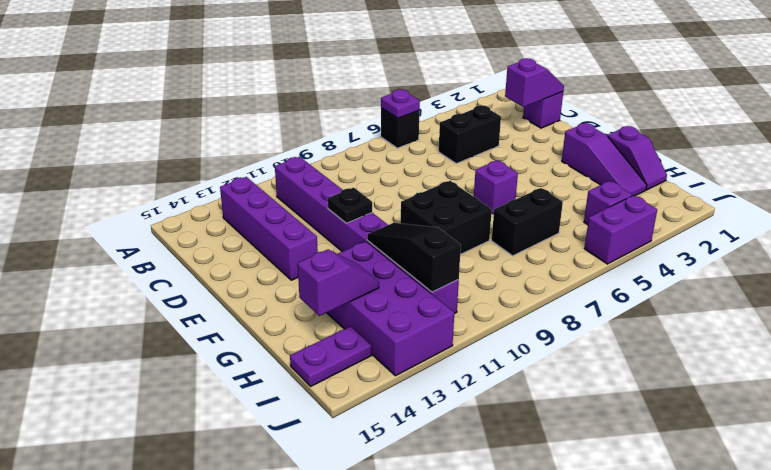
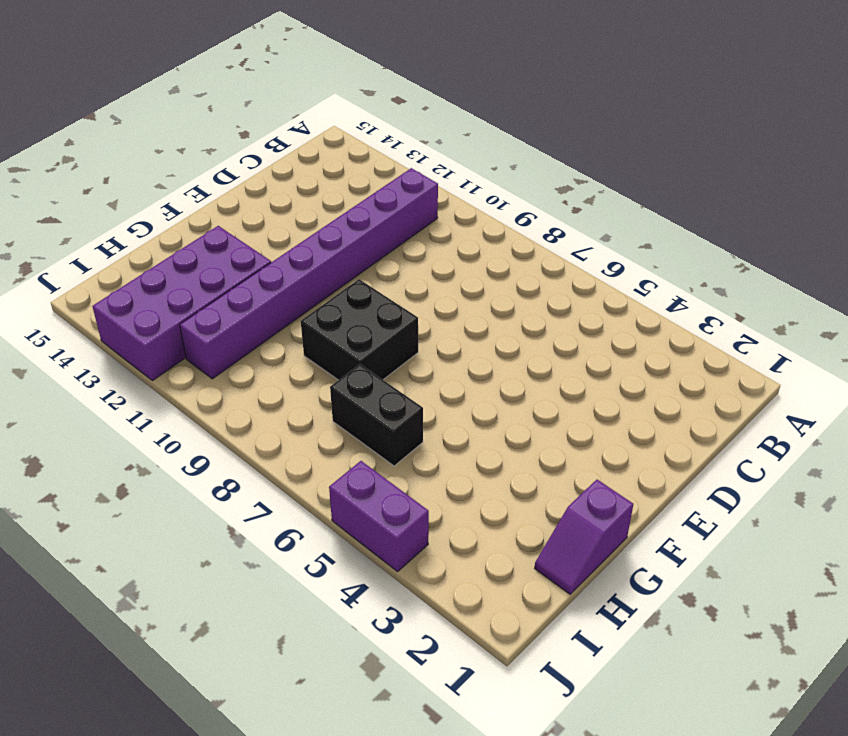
none -> black 1x1 brick [381,108,419,148]
none -> purple 1x4 brick [220,177,318,280]
none -> purple 1x1 brick [523,92,563,128]

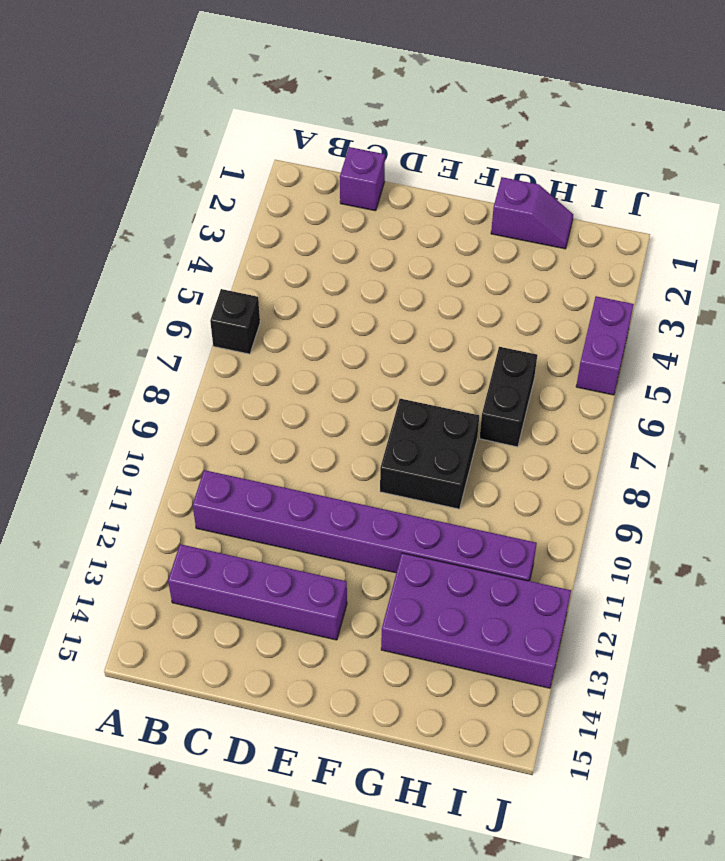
none -> black 1x2 brick [439,105,501,164]
none -> purple 1x3 slope [562,123,647,196]
none -> purple 1x1 brick [474,160,518,214]

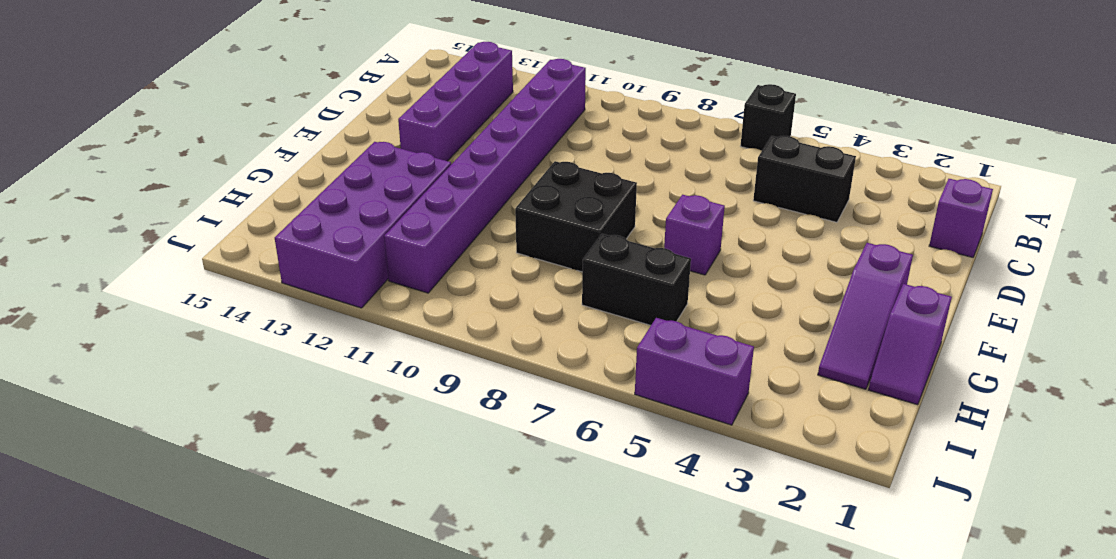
none -> purple 1x1 brick [584,181,632,225]
none -> purple 1x2 plate [290,326,371,386]
none -> purple 1x1 plate [381,89,420,118]

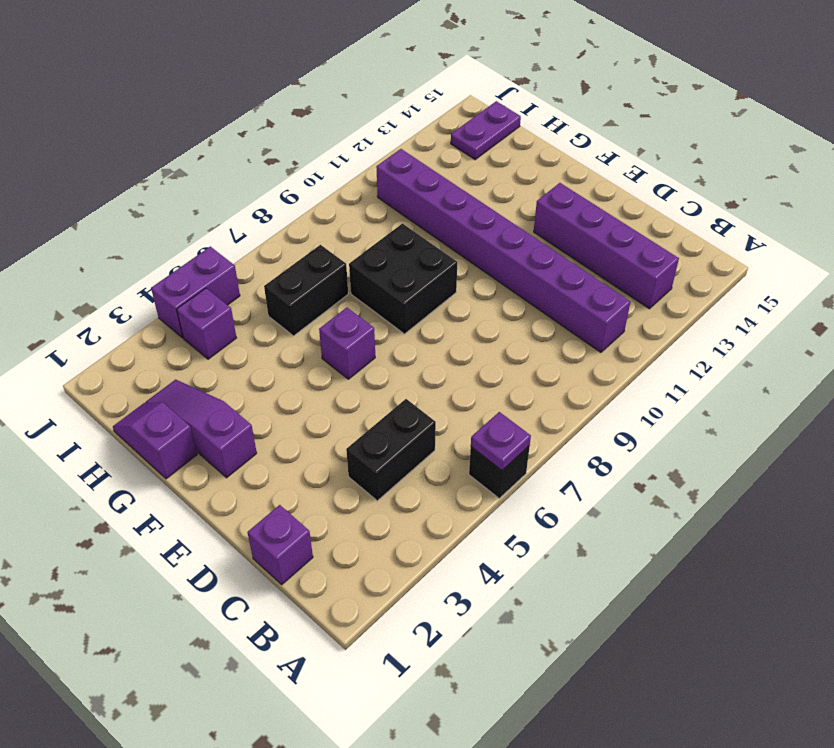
none -> purple 2x4 brick [327,241,454,376]
none -> purple 1x2 slope [505,58,564,107]
none -> black 1x1 plate [328,188,372,223]

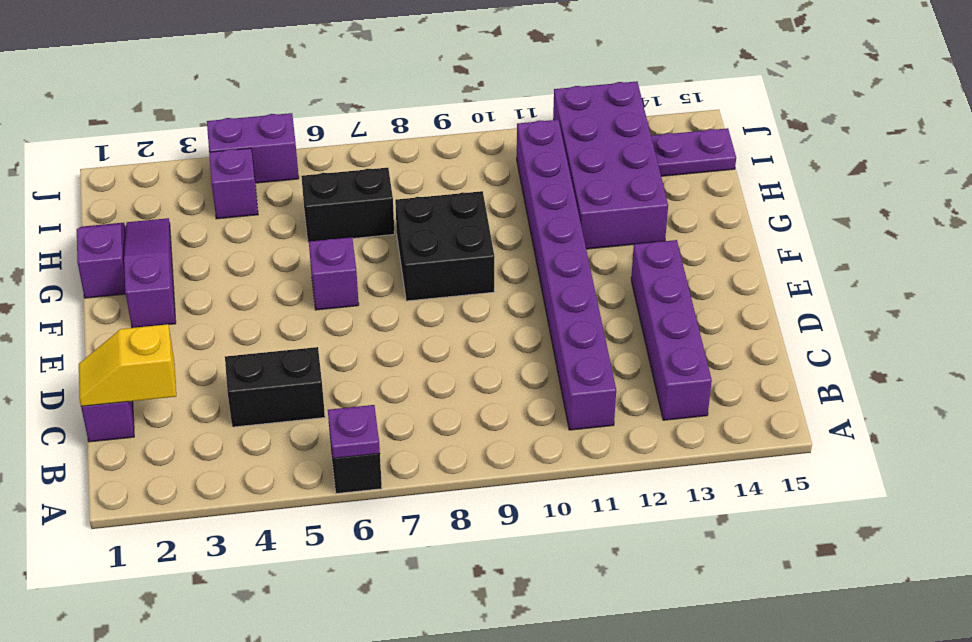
yellow 1x2 slope [79,324,176,406] -> purple 1x2 slope [505,58,564,107]
none -> black 1x1 plate [328,188,372,223]
none -> black 1x3 slope [367,223,461,292]
none -> purple 1x2 slope [298,250,379,316]

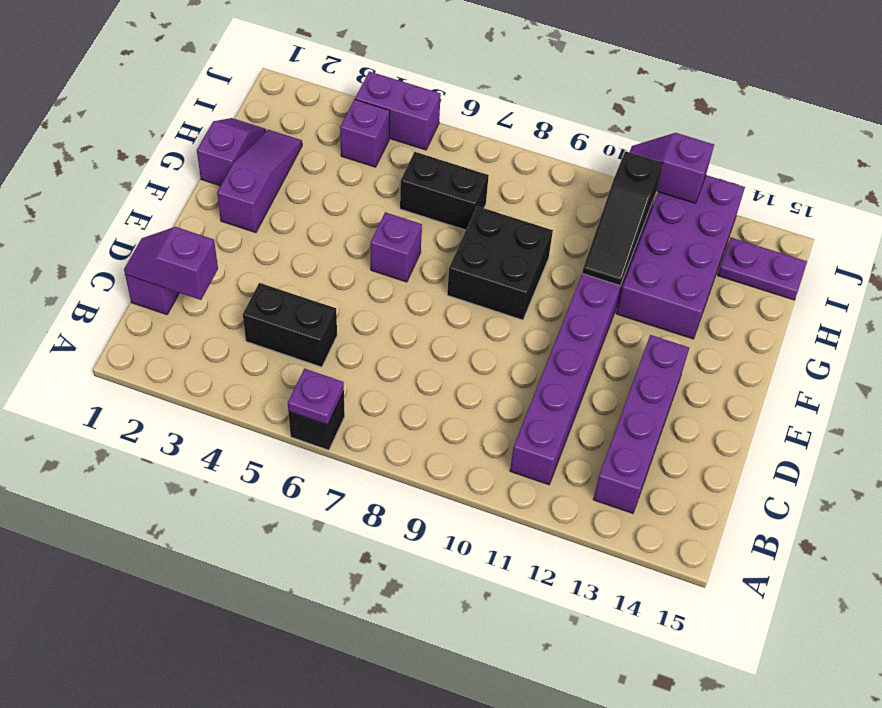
purple 1x2 slope [630,133,714,203] -> purple 1x2 slope moved to [298,250,379,316]
none -> black 1x1 plate [328,188,372,223]

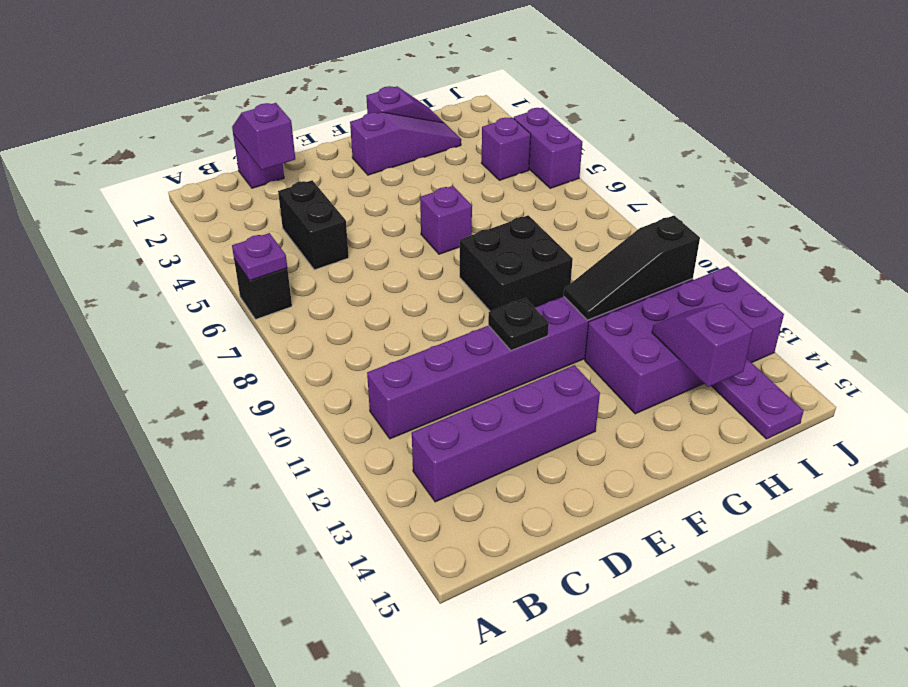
none -> black 1x2 brick [492,188,563,256]

